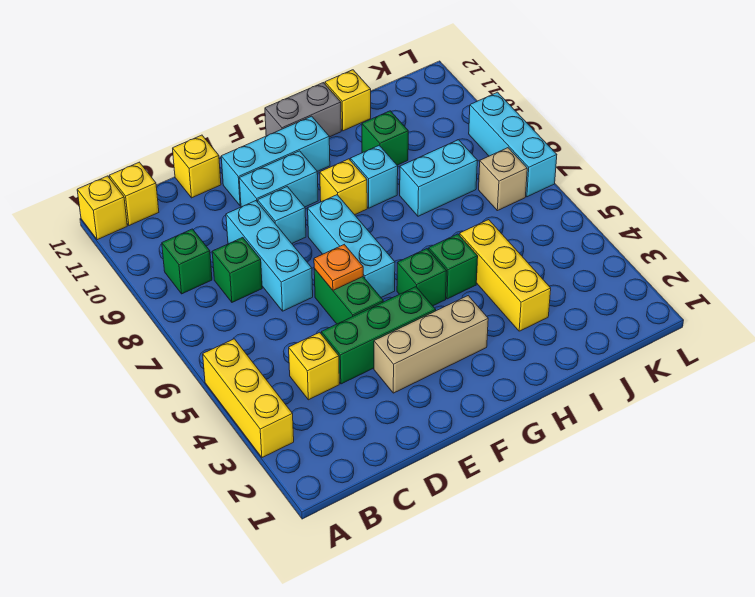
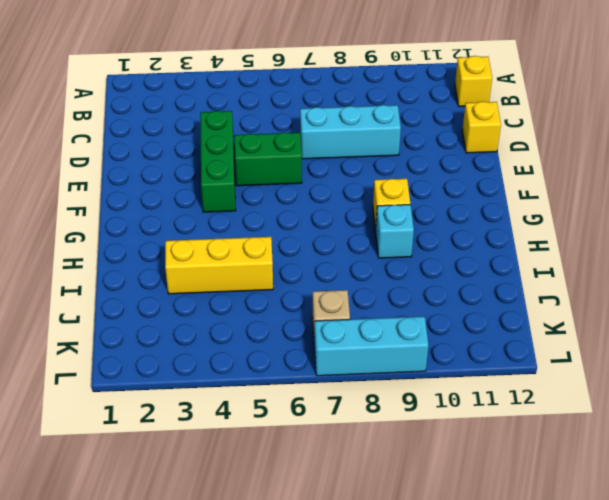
none -> yellow 1x3 brick [203,339,294,458]
none -> yellow 1x1 brick [77,176,127,240]
none -> green 1x1 brick [162,229,212,294]

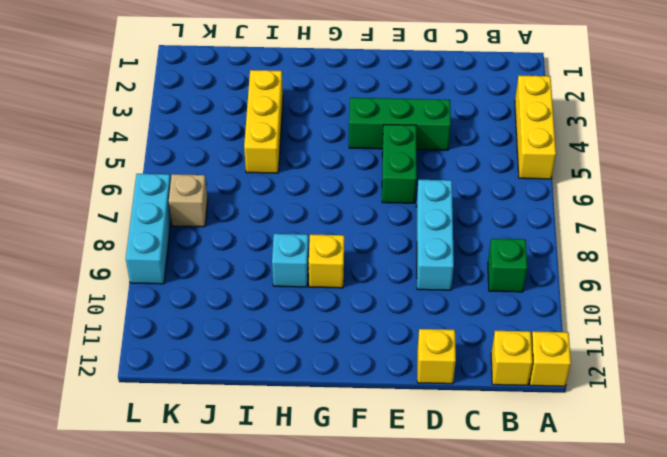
none -> yellow 1x1 brick [289,332,339,400]
none -> green 1x1 brick [212,238,262,302]
none -> tan 1x3 brick [374,296,488,393]

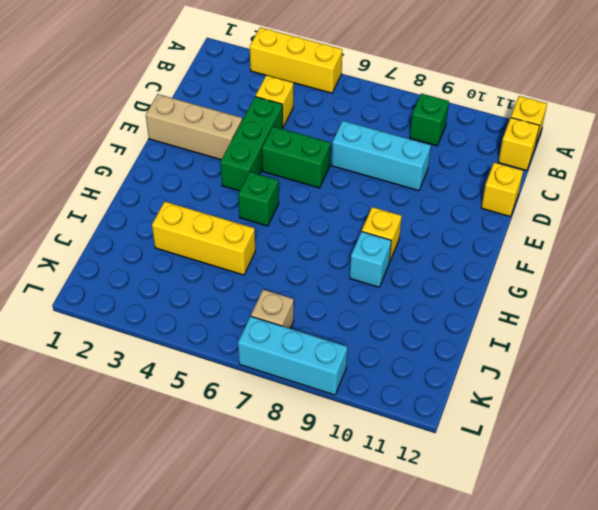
tan 1x3 brick [146,94,242,160] -> tan 1x3 brick turned to [374,296,488,393]
none -> green 1x1 brick [212,238,262,302]
none -> cyan 1x1 brick [258,187,306,243]
none -> cyan 1x2 brick [239,151,318,207]

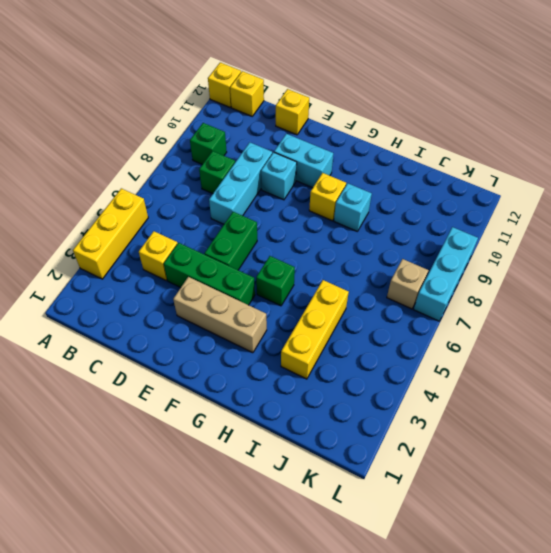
none -> cyan 1x3 brick [221,116,330,206]
none -> cyan 1x3 brick [308,195,395,297]
none -> grey 1x2 brick [265,83,341,137]

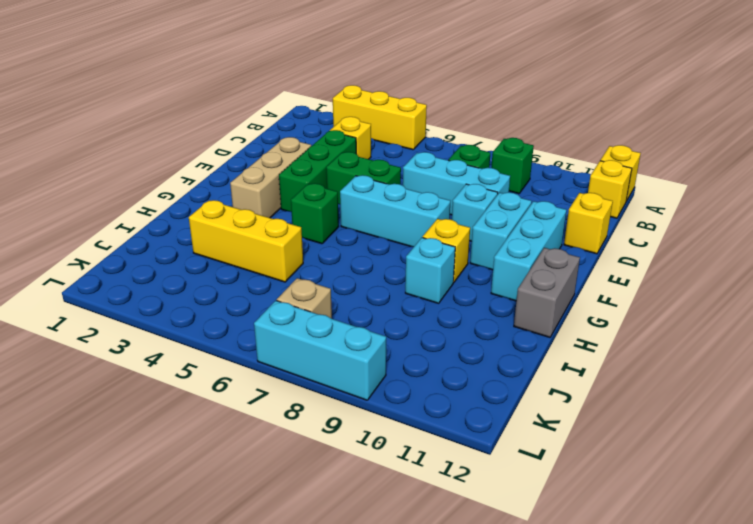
none -> green 1x1 brick [429,234,478,299]
none -> cyan 1x2 brick [400,140,477,216]
none -> green 1x1 brick [362,111,408,165]

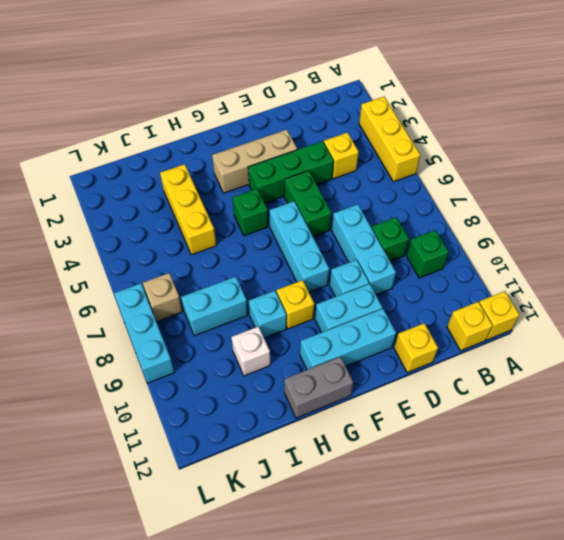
white 1x1 brick [231,327,270,376] -> green 1x1 brick [362,111,408,165]
none -> green 1x1 brick [429,234,478,299]
none -> yellow 1x1 brick [325,70,371,131]
none -> orange 1x1 plate [314,245,363,290]

